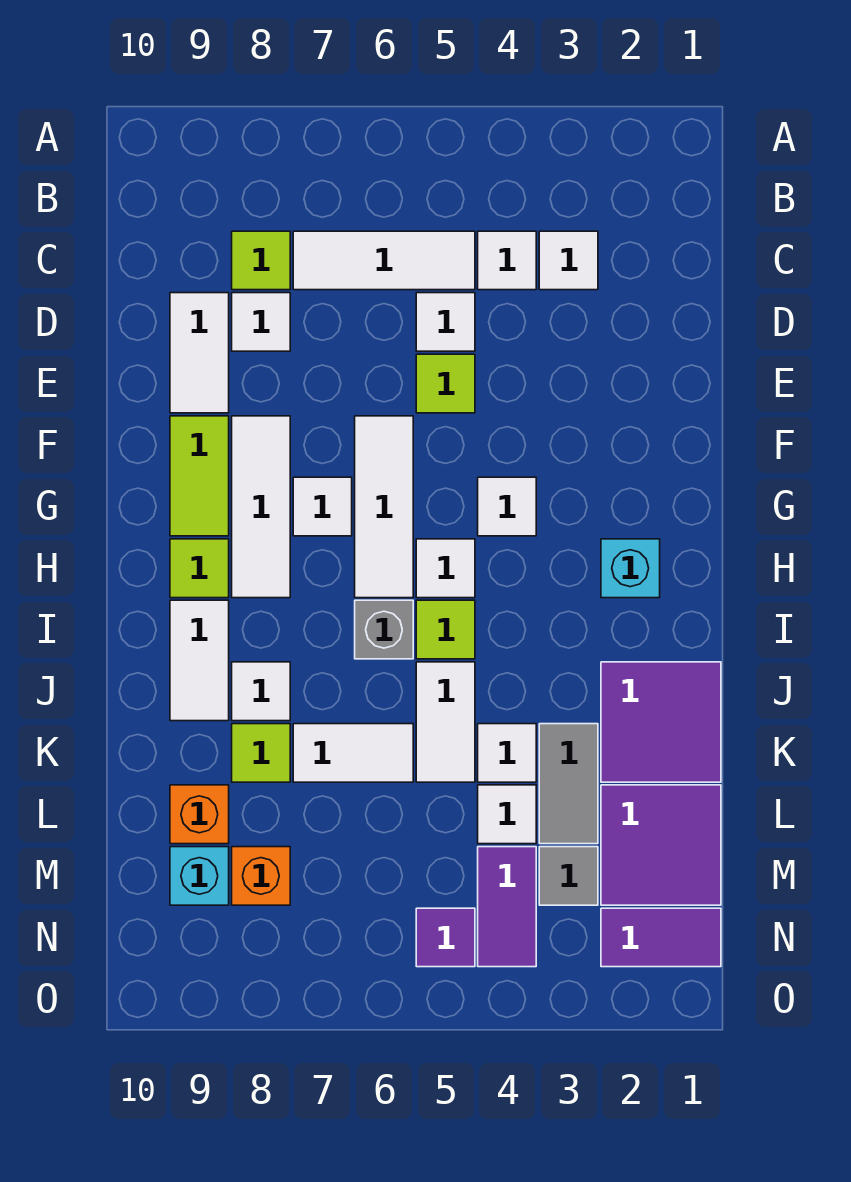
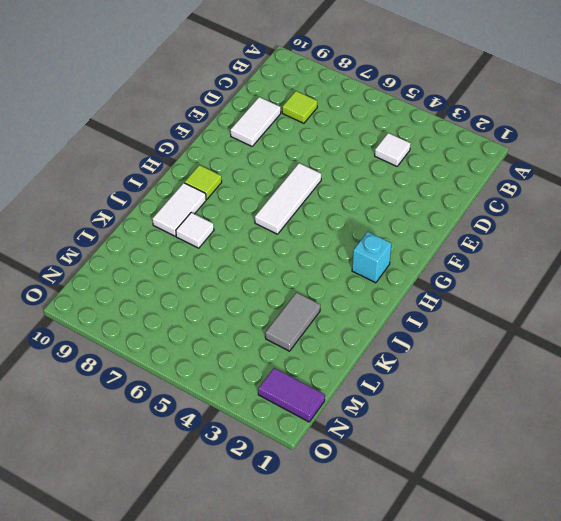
none -> white 1x1 tile [539,231,598,290]
none -> white 1x3 tile [293,231,475,290]
none -> white 1x1 tile [416,293,475,351]
none -> white 1x1 tile [232,293,290,351]

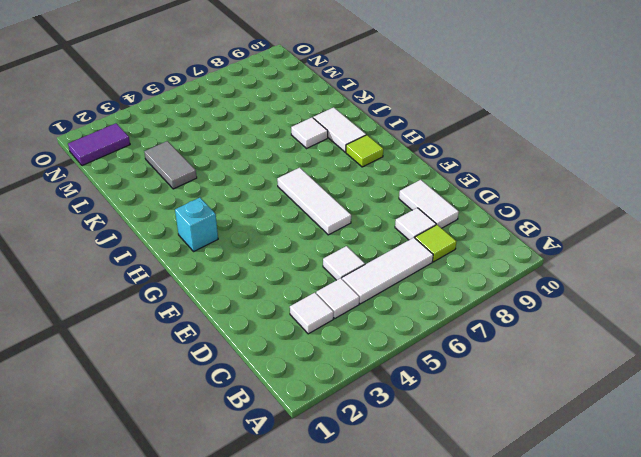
none -> lime 1x1 tile [416,354,475,413]
none -> white 1x3 tile [232,416,290,598]
none -> lime 1x2 tile [170,416,229,536]
none -> white 1x1 tile [478,477,536,536]

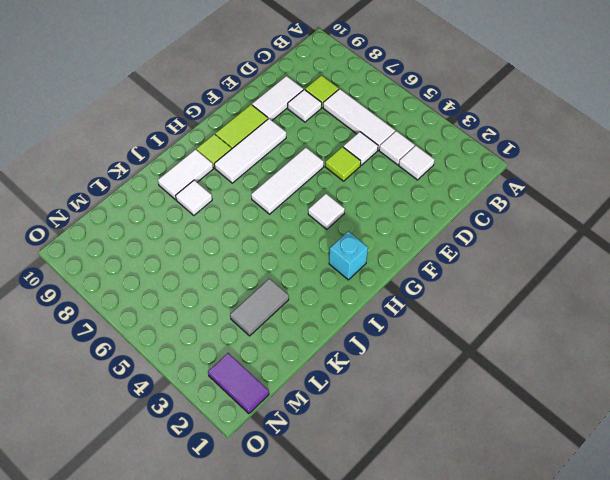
none -> white 1x1 tile [293,477,352,536]
none -> white 1x1 tile [416,539,475,598]
none -> lime 1x1 tile [416,600,475,659]
none -> grey 1x1 brick [355,600,413,659]

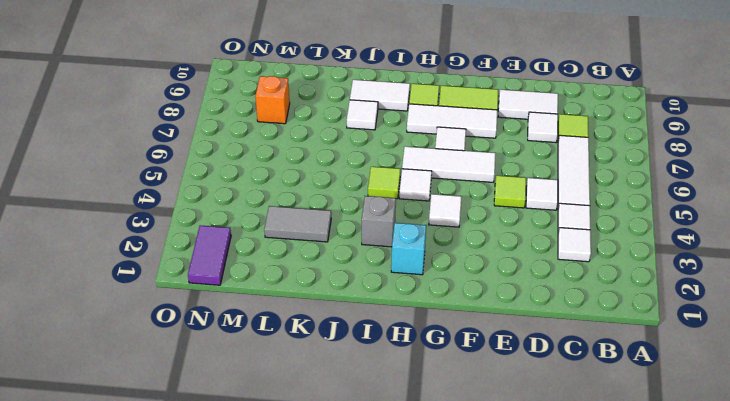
grey 1x1 brick [362,196,396,247] -> grey 1x1 brick moved to [355,600,413,659]
none -> purple 2x2 tile [601,662,721,782]
none -> white 1x2 tile [416,662,475,782]
none -> white 1x1 tile [478,724,536,782]
none -> white 1x2 tile [293,724,413,782]

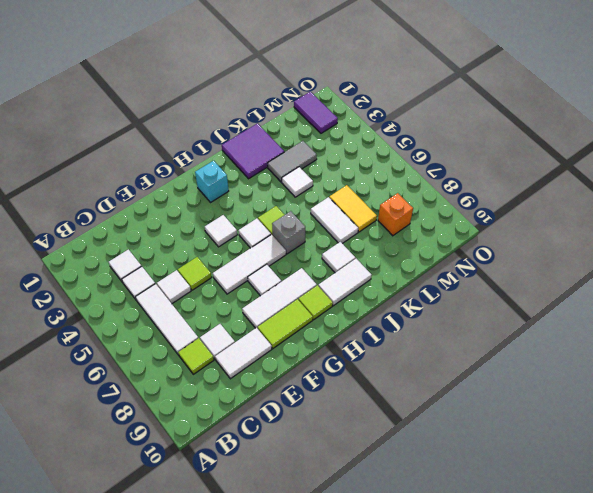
yellow 1x2 tile [329,185,377,232] -> none
none -> white 1x2 tile [416,662,475,782]
none -> lime 1x1 tile [232,724,290,782]
none -> purple 2x2 tile [601,785,721,905]
none -> white 1x1 tile [478,785,536,844]

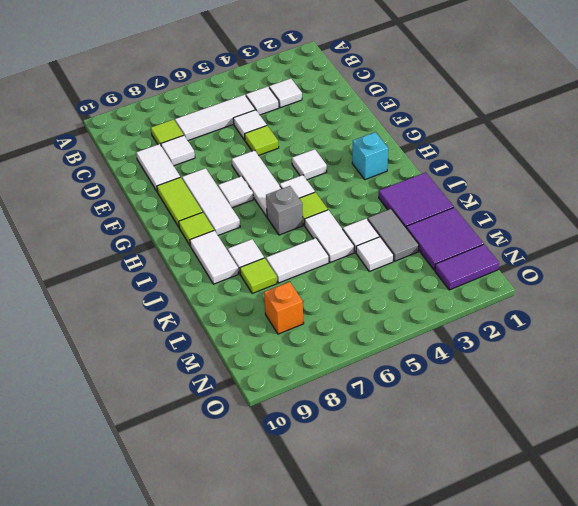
none -> orange 1x1 brick [170,785,229,844]
none -> grey 1x1 tile [539,847,598,905]
none -> purple 1x2 tile [478,847,536,967]
none -> cyan 1x1 brick [170,847,229,905]

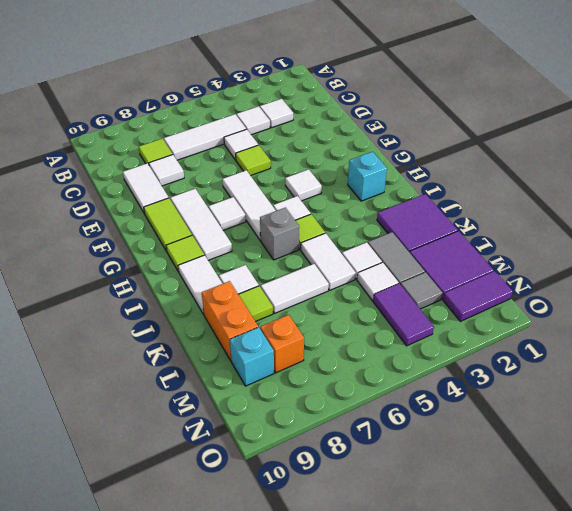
orange 1x2 brick [202,281,258,361] -> orange 1x1 brick [170,785,229,844]
none -> purple 1x1 tile [416,908,475,967]

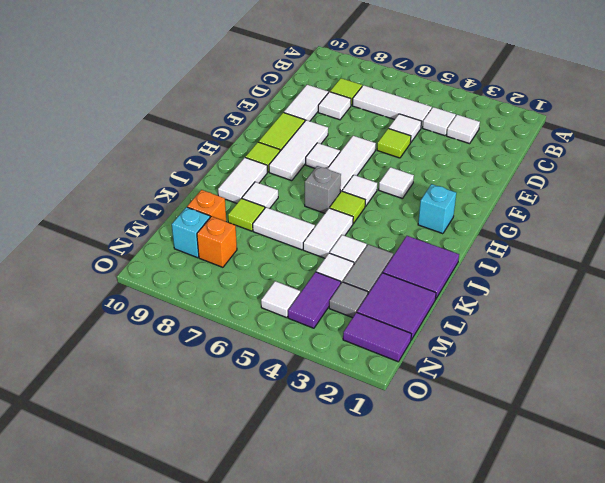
white 1x1 tile [261,281,300,318] -> purple 1x1 tile [416,908,475,967]

